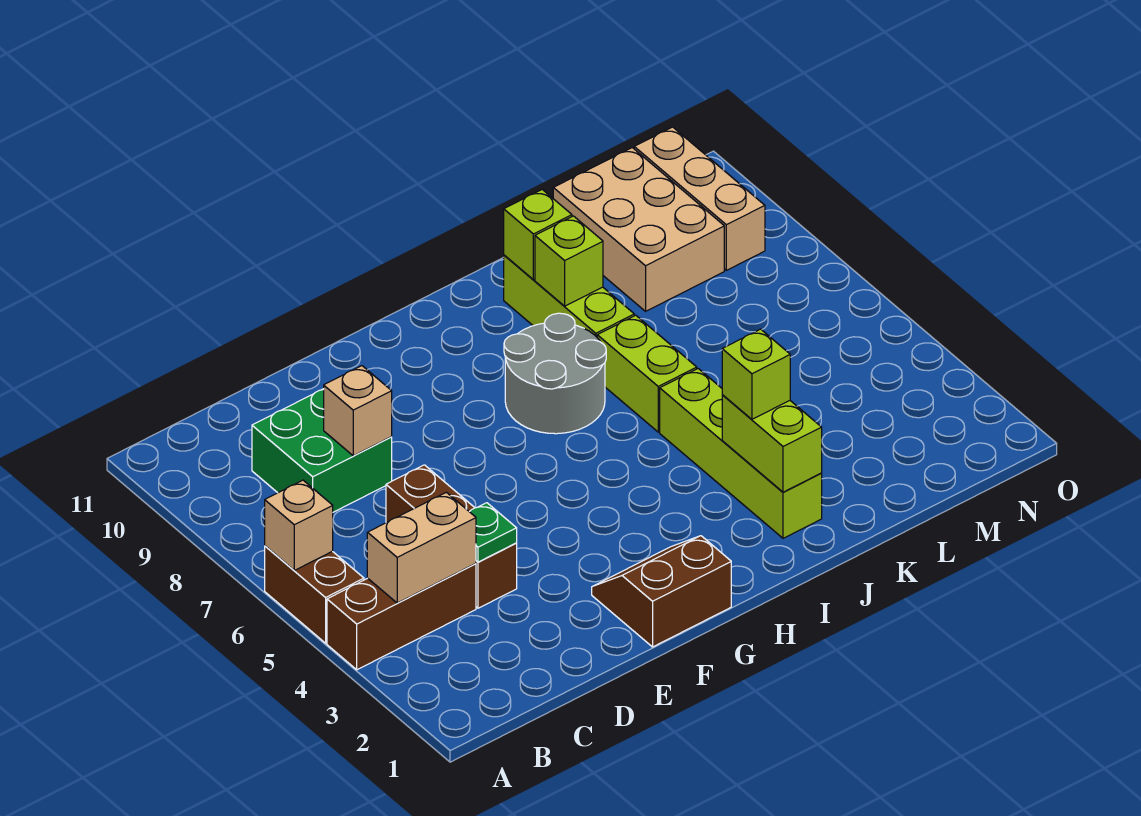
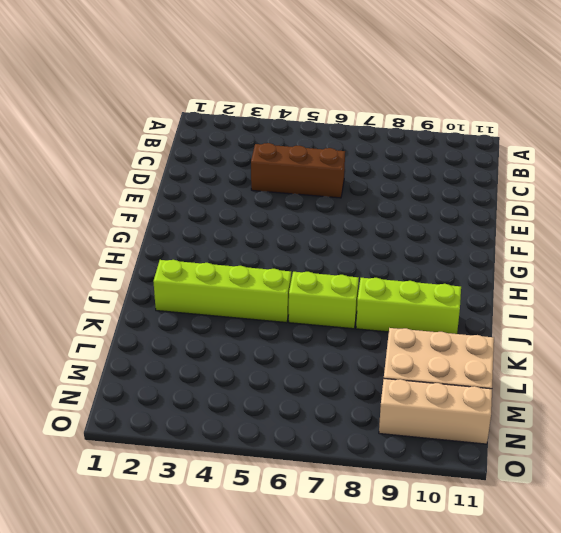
none -> brown 1x3 brick [327,564,476,670]
none -> brown 1x2 brick [265,546,364,643]
none -> green 2x2 brick [252,389,392,512]

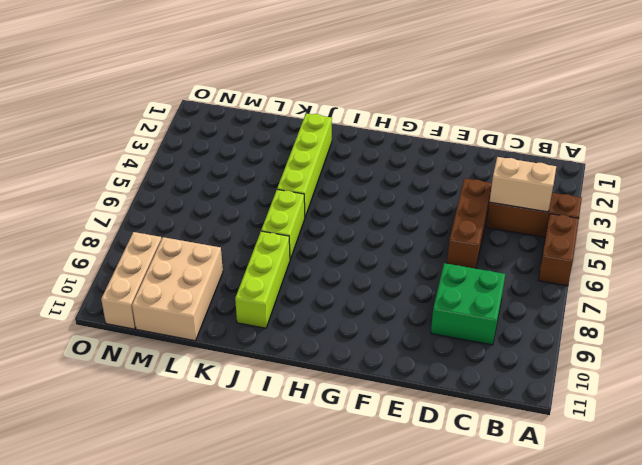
none -> brown 2x2 slope [592,536,731,647]
none -> grey 2x2 round brick [504,313,606,434]
none -> tan 1x1 brick [265,480,333,570]

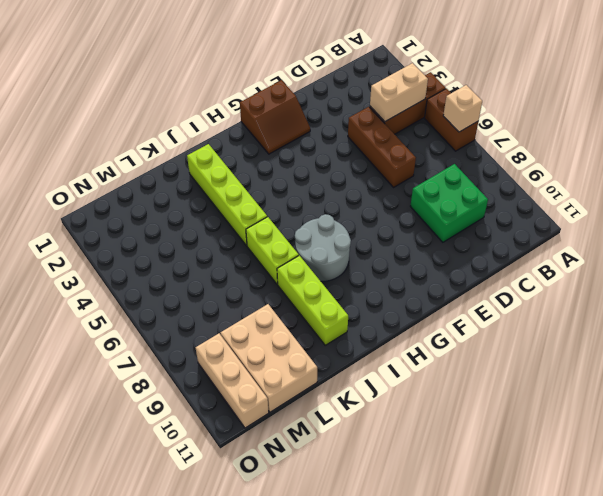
none -> green 1x1 plate [469,503,517,562]
none -> tan 1x1 brick [324,366,392,456]
none -> lime 1x2 brick [722,395,822,492]

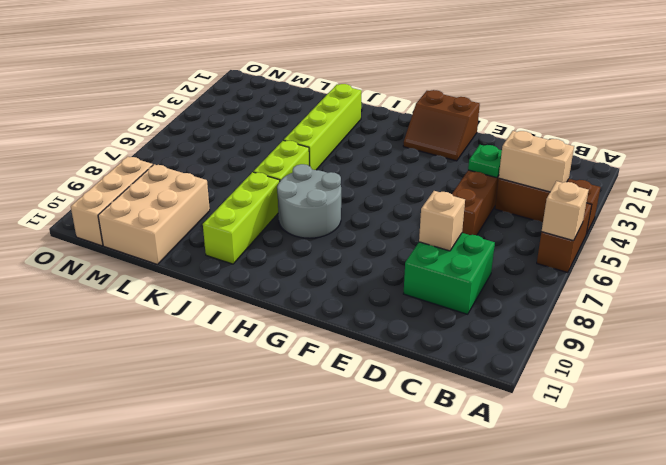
none -> lime 1x2 brick [722,395,822,492]
none -> lime 1x1 brick [535,216,603,306]
none -> lime 1x1 brick [504,190,572,280]

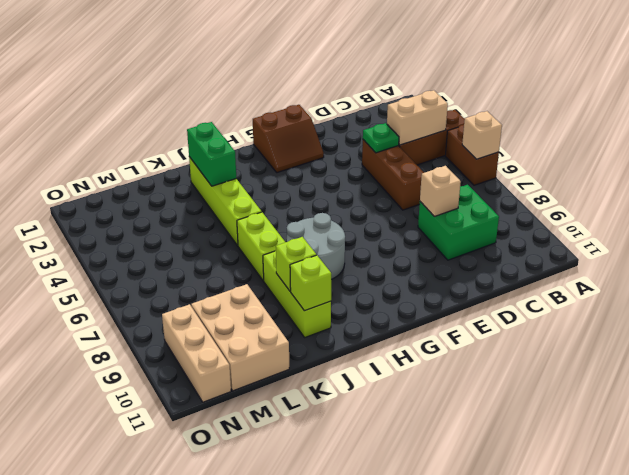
green 1x2 brick [187,122,236,186] -> lime 1x2 brick [722,395,822,492]
none -> lime 1x1 brick [722,329,790,419]

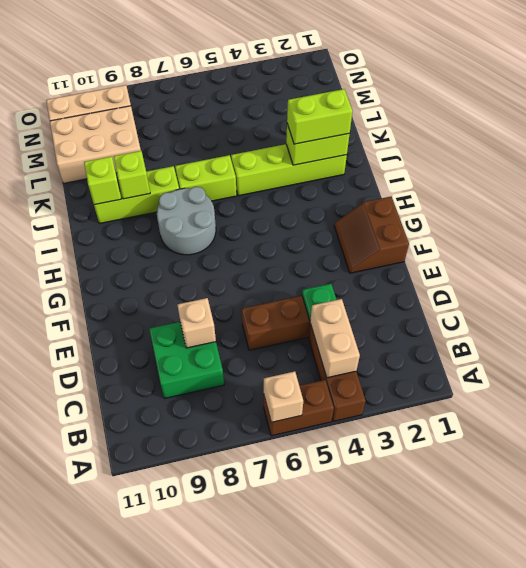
lime 1x2 brick [287,89,353,144] -> lime 1x1 brick [722,329,790,419]

